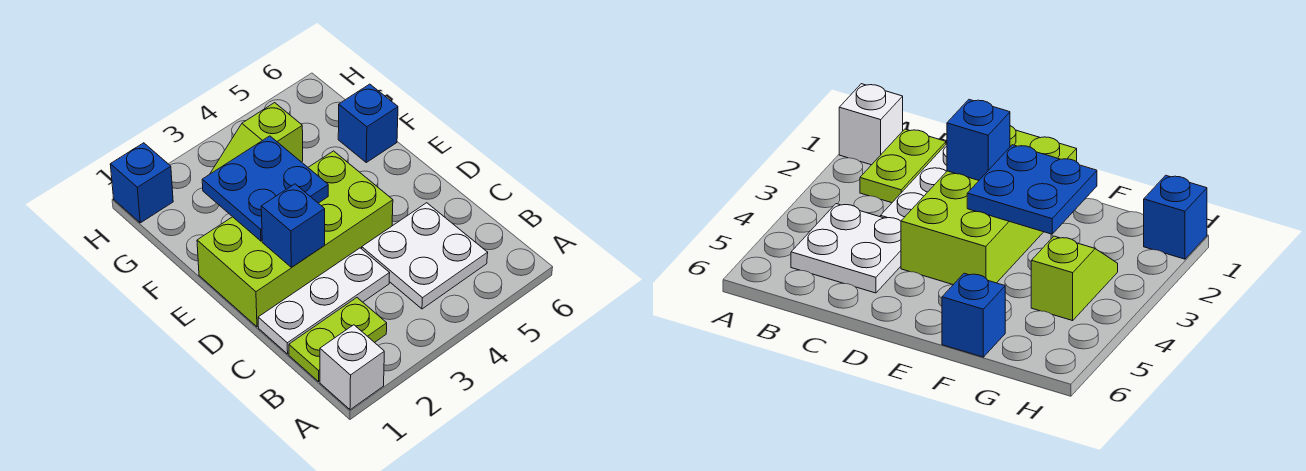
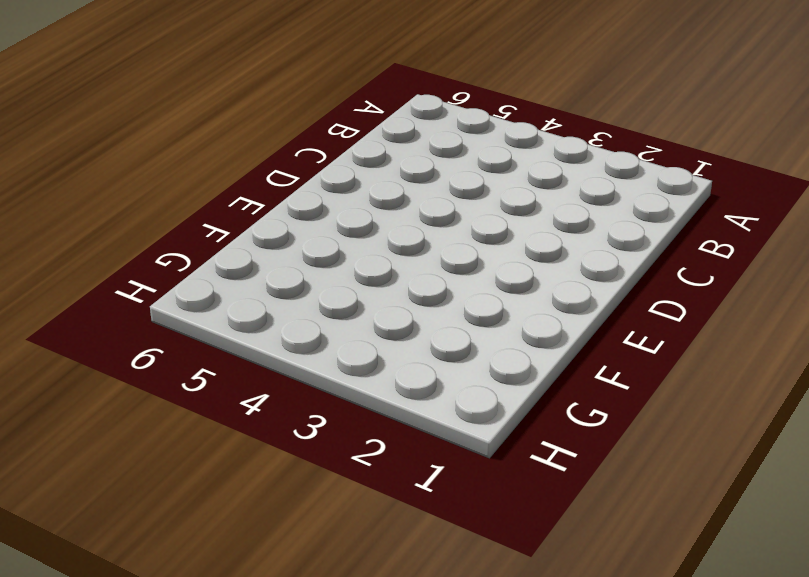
none -> white 1x1 brick [320,325,384,410]
none -> lime 1x2 plate [289,298,387,382]

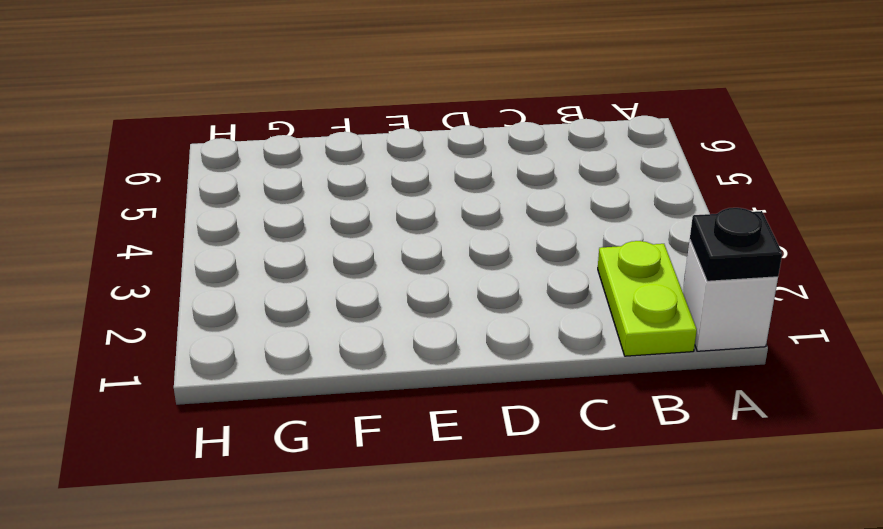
black 1x1 plate [690,208,782,281] -> none
none -> white 2x2 plate [362,203,488,309]
none -> white 1x3 plate [258,248,390,354]

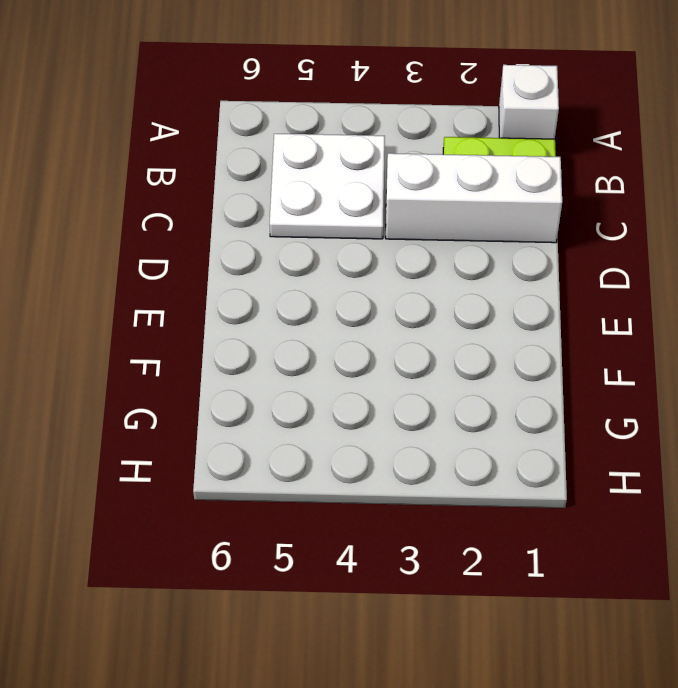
white 1x3 brick [386,153,562,243] -> white 1x3 plate [258,248,390,354]
none -> lime 2x4 brick [197,151,393,327]
none -> blue 1x1 brick [338,84,398,162]

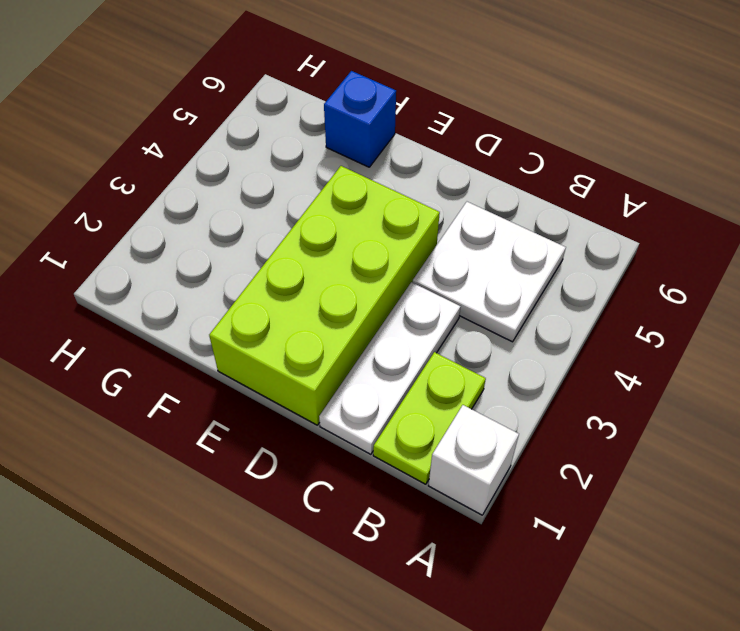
none -> lime 1x2 slope [210,103,303,174]
none -> blue 1x1 brick [110,143,173,223]

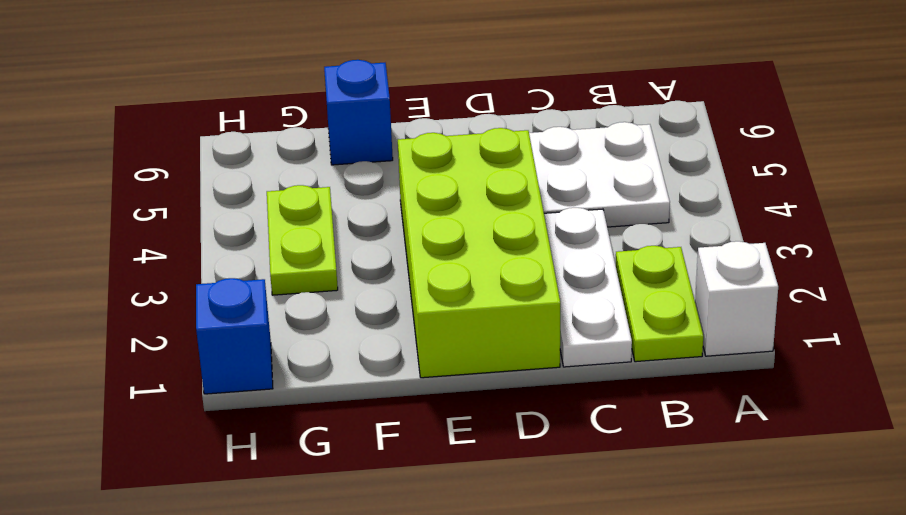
lime 1x2 plate [267,185,338,295] -> lime 1x2 slope [210,103,303,174]
none -> blue 1x1 brick [261,184,325,267]
none -> blue 2x2 plate [202,136,328,241]

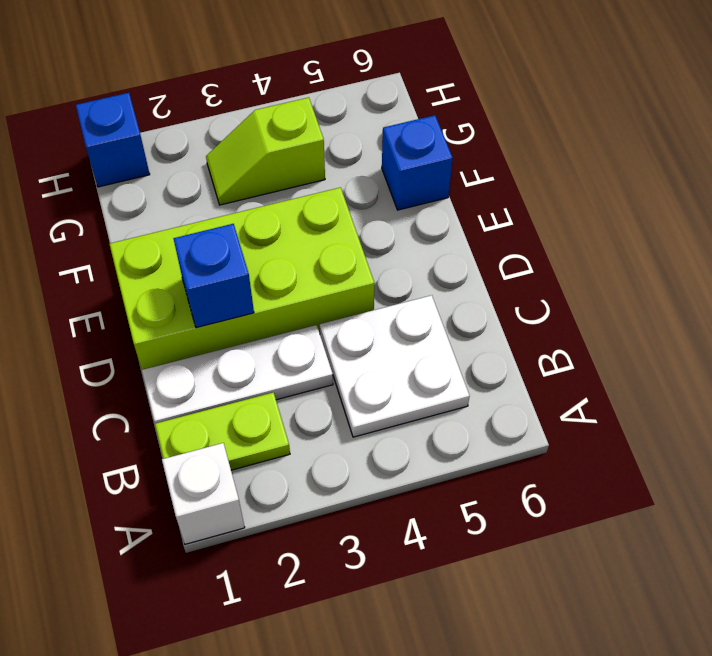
none -> blue 2x2 plate [202,136,328,241]

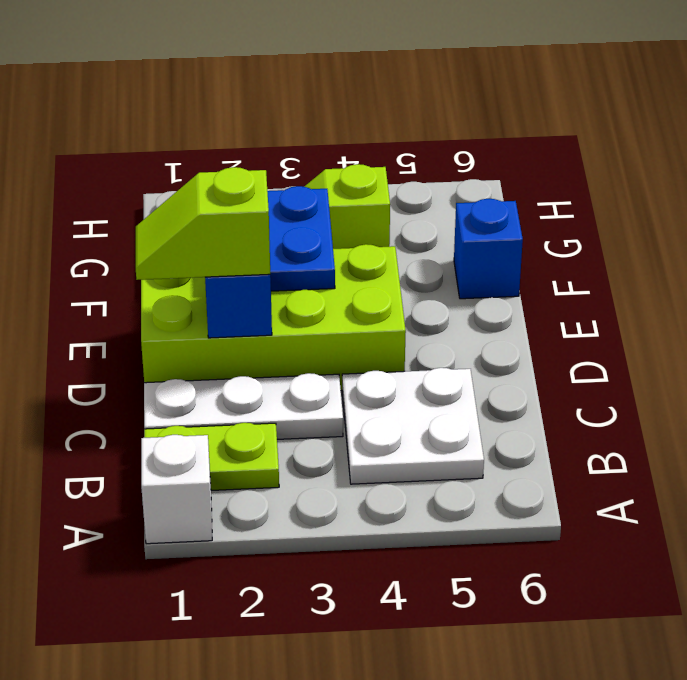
lime 1x2 slope [136,167,270,280] -> none
none -> blue 1x1 brick [110,143,173,223]

